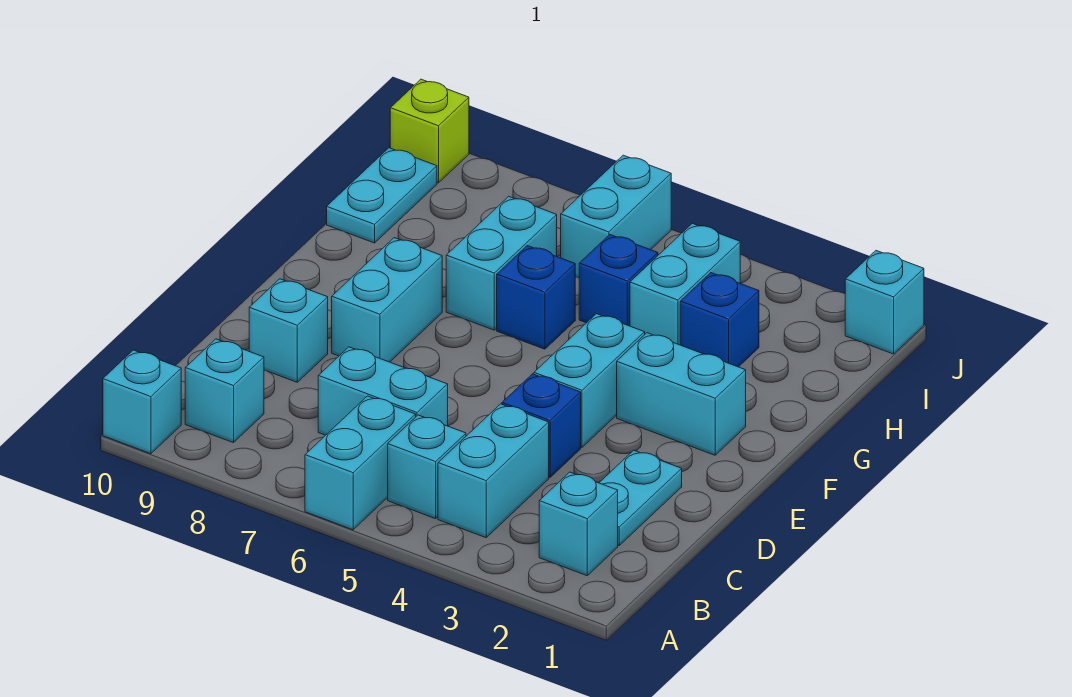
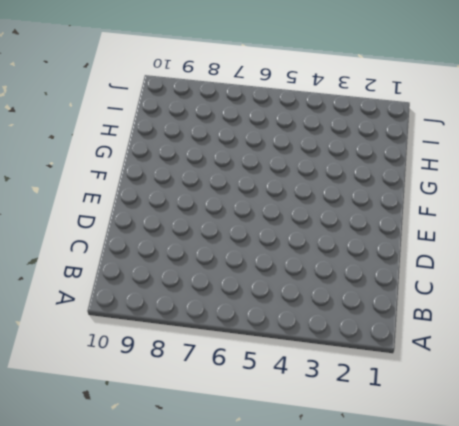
none -> cyan 1x2 brick [305,396,416,530]
none -> cyan 1x1 brick [103,350,181,454]
none -> cyan 1x1 brick [539,472,618,576]

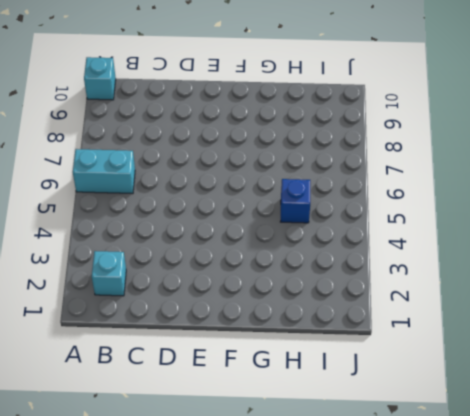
none -> cyan 1x2 brick [438,404,549,538]
none -> cyan 1x1 brick [388,415,466,519]
none -> cyan 1x1 brick [185,339,264,443]

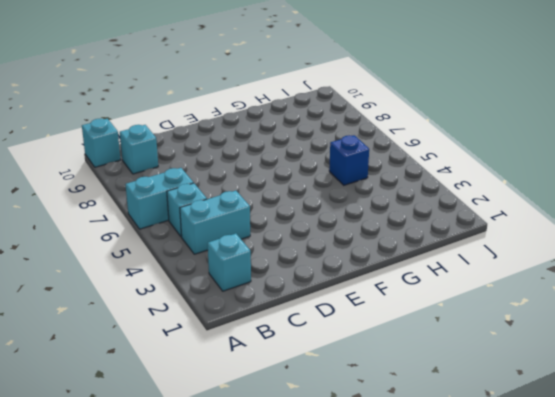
none -> cyan 1x2 plate [599,450,682,545]
none -> cyan 1x2 brick [318,347,448,435]
none -> blue 1x1 brick [502,374,581,477]

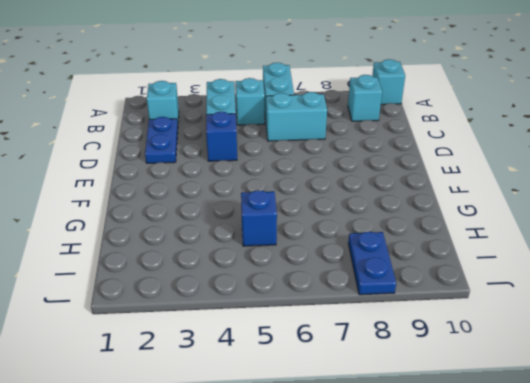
blue 1x2 plate [145,117,178,163] -> cyan 1x2 plate [599,450,682,545]
blue 1x2 plate [348,231,396,295] -> none
none -> cyan 1x1 brick [249,279,328,382]
none -> cyan 1x2 brick [534,314,645,447]
none -> cyan 1x2 brick [332,238,442,362]

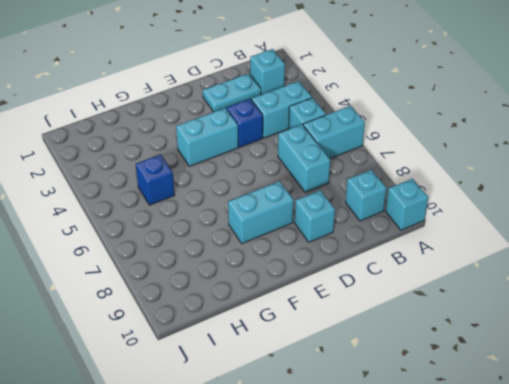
none -> cyan 1x2 brick [617,333,746,455]
none -> blue 1x1 brick [497,246,575,349]
none -> cyan 1x2 brick [446,196,557,330]

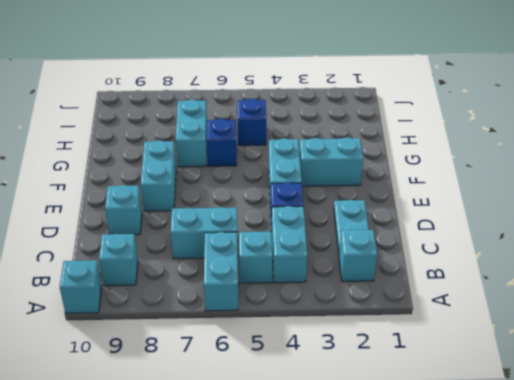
none -> blue 1x1 brick [680,273,759,367]
none -> cyan 1x2 brick [630,223,740,345]
none -> cyan 1x2 plate [327,148,437,243]

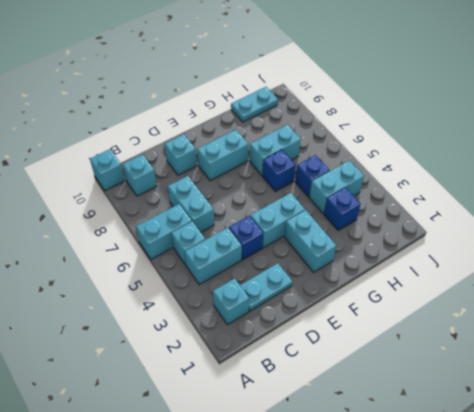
none -> cyan 1x2 brick [561,155,671,278]
none -> cyan 1x1 brick [845,251,924,354]
none -> lime 1x1 brick [390,79,469,183]

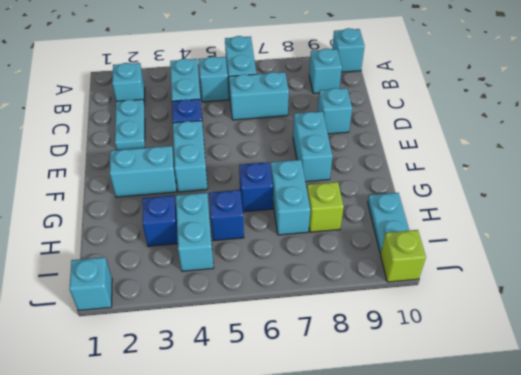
lime 1x1 brick [307,182,344,232] -> none
none -> cyan 1x2 brick [561,155,671,278]

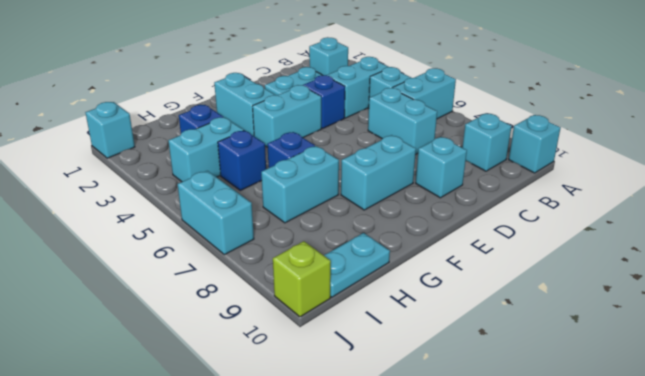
cyan 1x2 brick [177,171,254,255] -> cyan 1x2 brick turned to [561,155,671,278]

